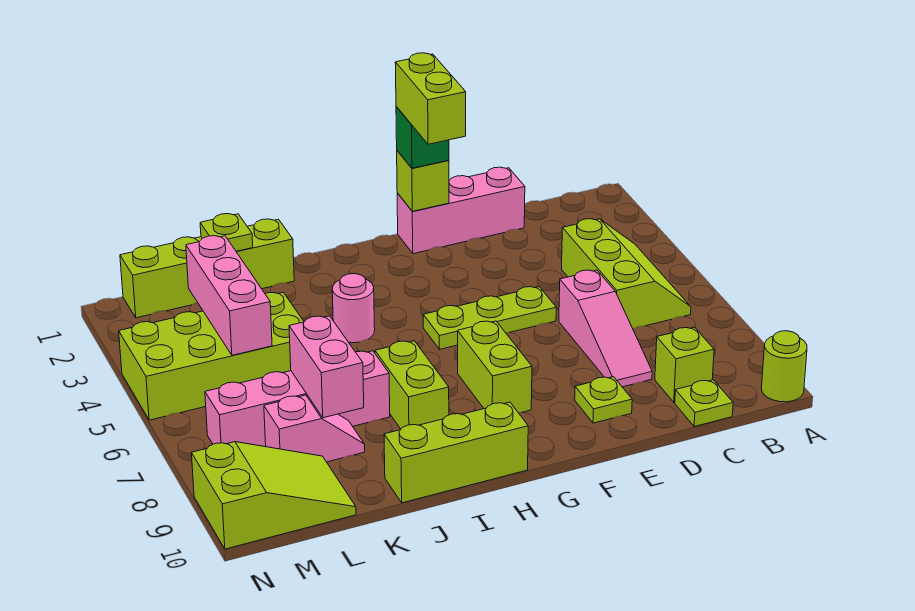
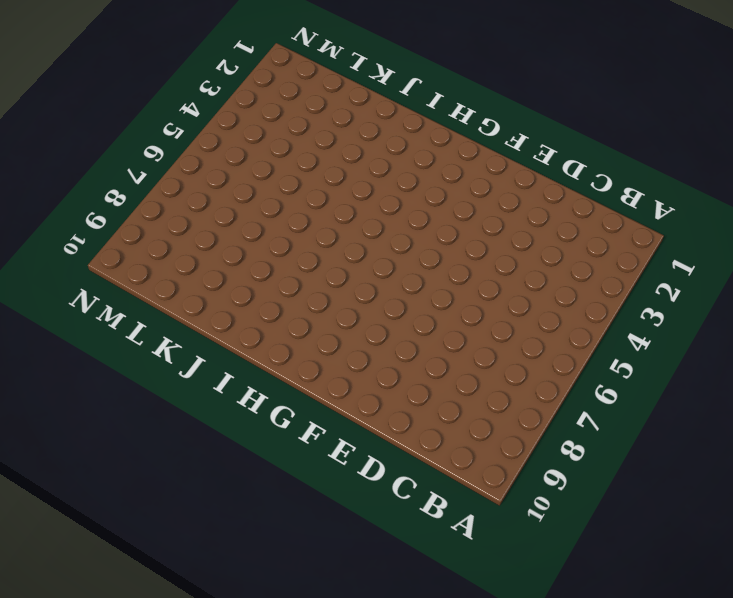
none -> lime 1x1 round brick [762,331,807,402]
none -> lime 2x3 slope [562,219,691,329]
none -> lime 1x1 brick [655,327,714,402]

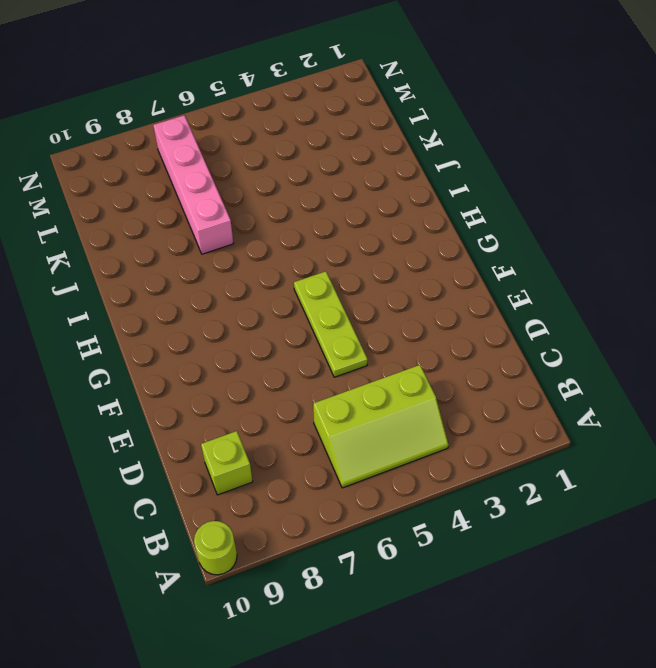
none -> lime 1x1 plate [675,380,733,427]
none -> pink 1x3 brick [397,167,525,254]
none -> pink 1x3 slope [559,270,652,387]

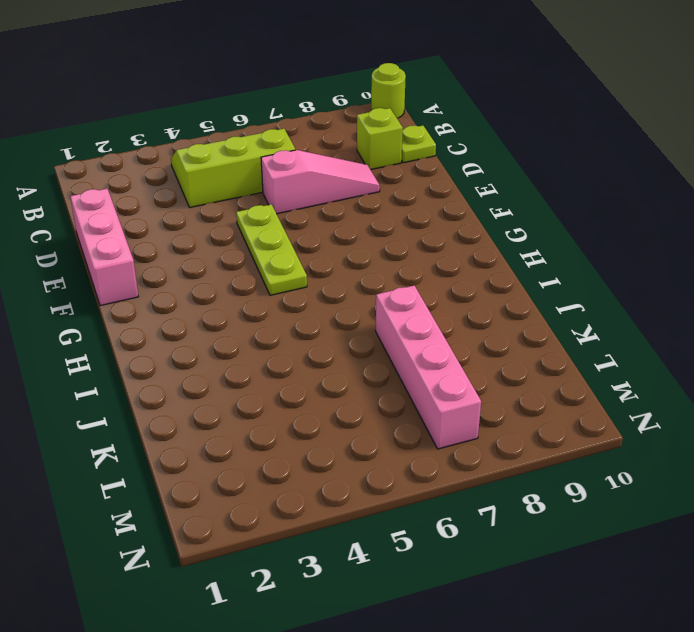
none -> lime 1x1 plate [575,377,632,423]
none -> lime 1x2 brick [458,321,532,413]
none -> lime 1x3 brick [384,402,528,503]

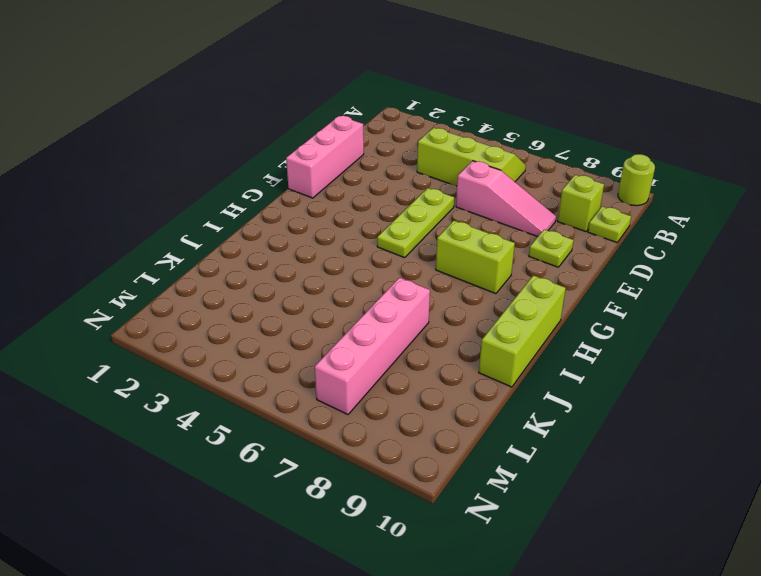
none -> pink 1x1 round brick [332,274,375,343]
none -> lime 1x2 brick [375,341,449,429]
none -> lime 1x4 brick [120,219,294,318]

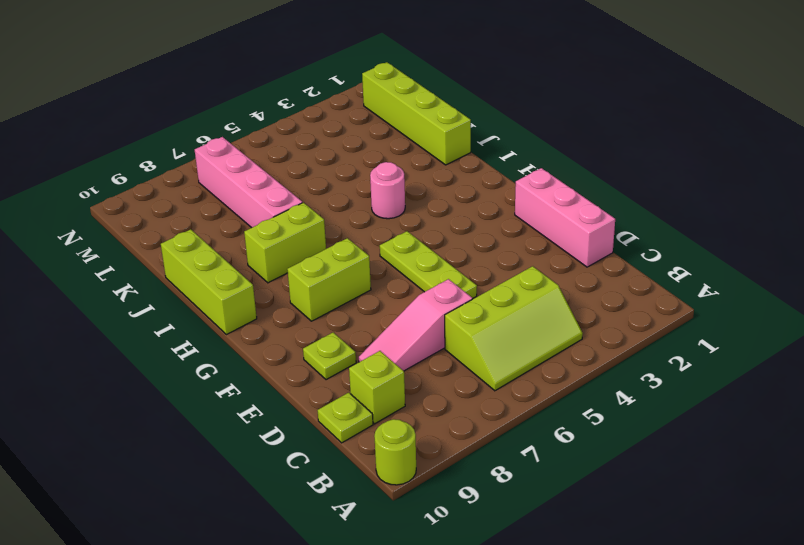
none -> lime 2x4 brick [119,292,304,420]
none -> pink 1x2 slope [264,395,365,462]
none -> lime 2x3 slope [192,442,356,549]

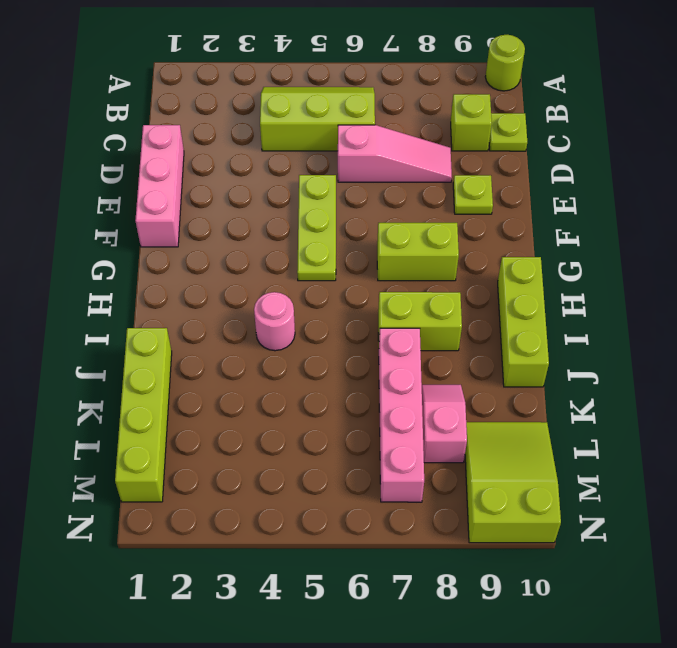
none -> lime 2x4 brick [119,292,304,420]
none -> lime 1x1 brick [397,151,449,211]
none -> lime 1x1 plate [200,214,253,251]

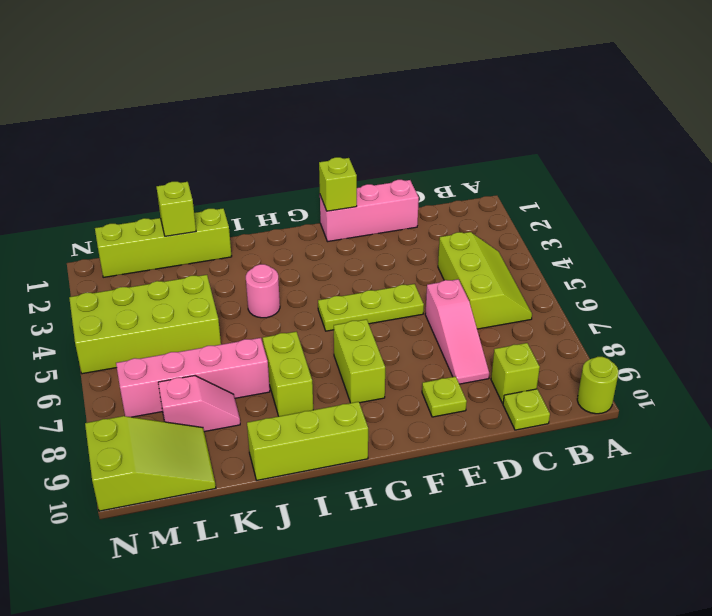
lime 1x1 brick [156,182,196,236] -> lime 1x1 plate [200,214,253,251]
none -> pink 1x2 brick [289,316,364,418]
none -> pink 1x3 brick [186,236,272,355]
none -> green 1x1 brick [396,107,449,168]

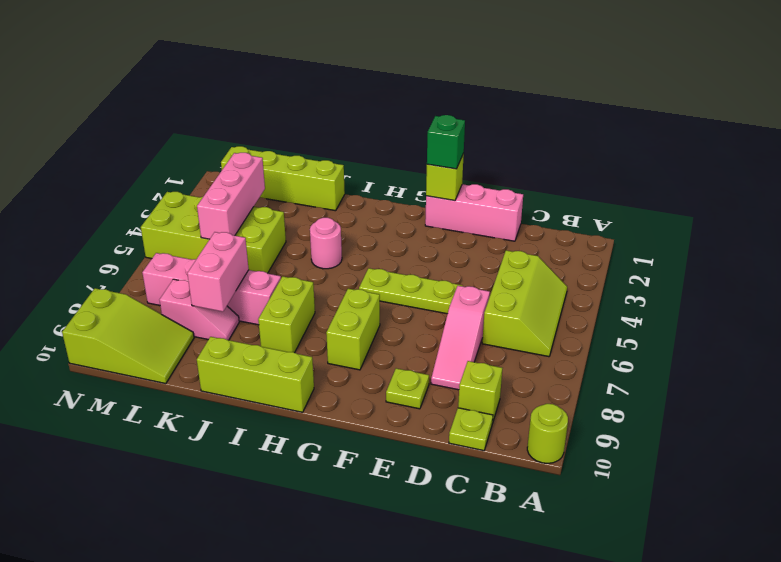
none -> lime 1x1 plate [200,214,253,251]
none -> lime 1x2 brick [395,53,466,144]

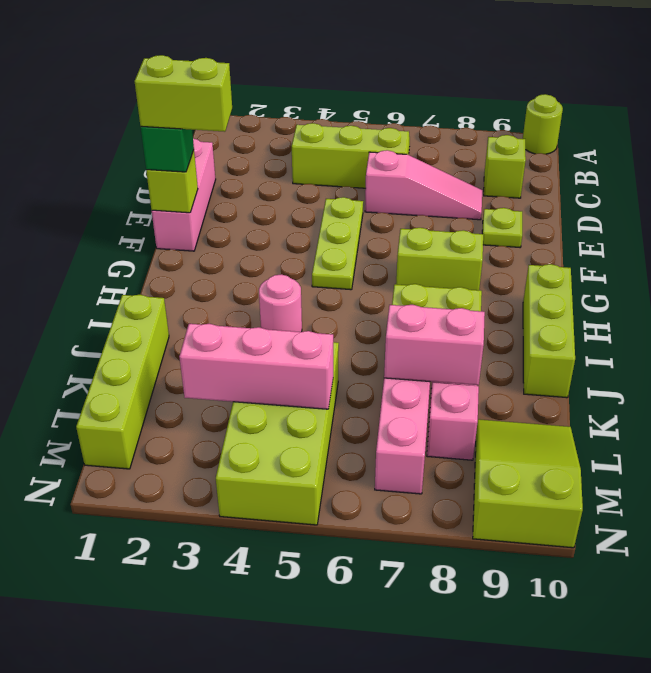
none -> lime 1x1 plate [675,380,733,427]
none -> lime 1x1 plate [200,214,253,251]

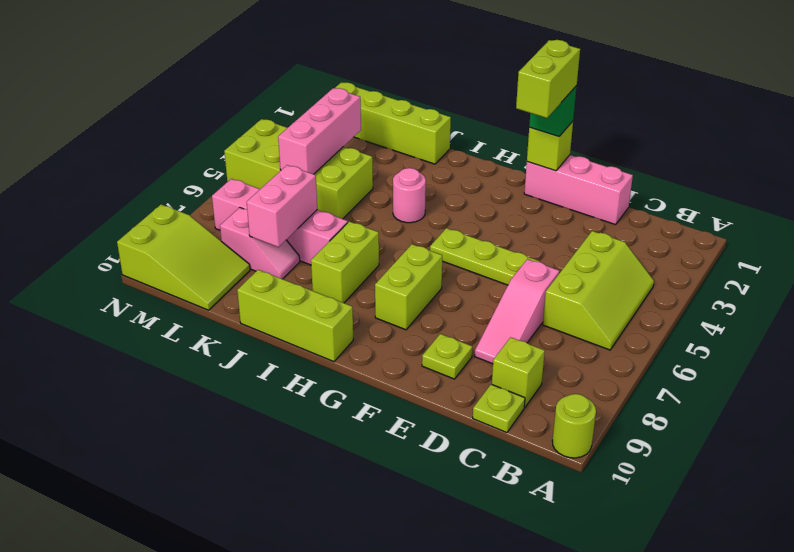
none -> lime 1x1 plate [200,214,253,251]

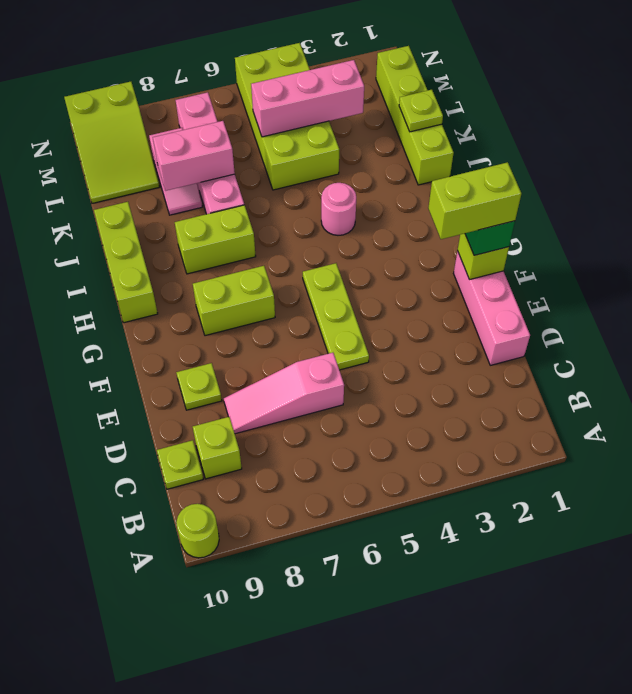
none -> lime 2x3 slope [562,219,691,329]

